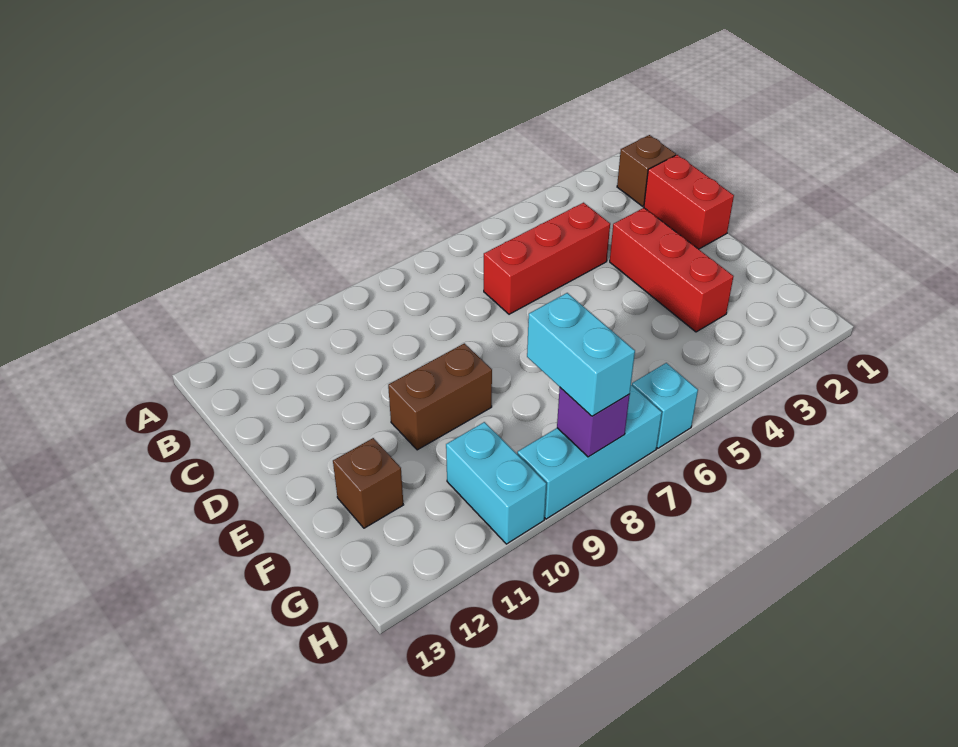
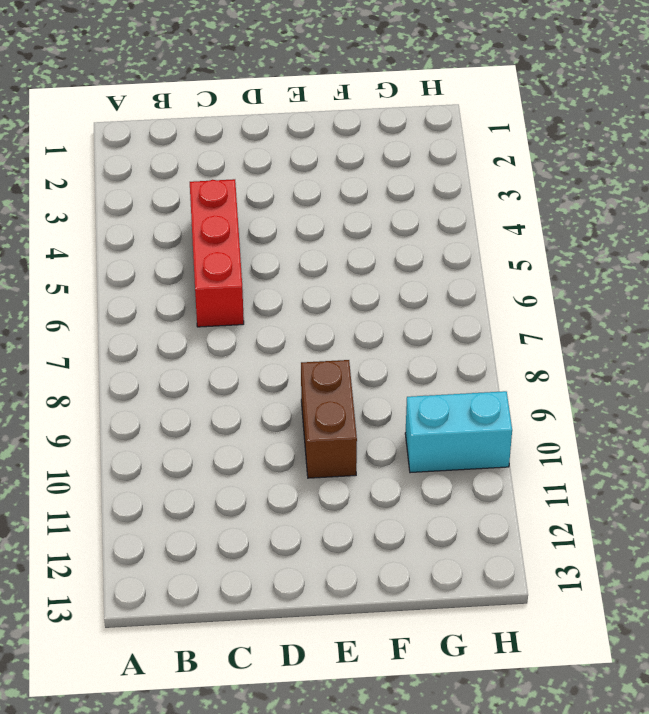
none -> brown 1x1 brick [617,135,676,206]
none -> red 1x2 brick [644,155,734,249]

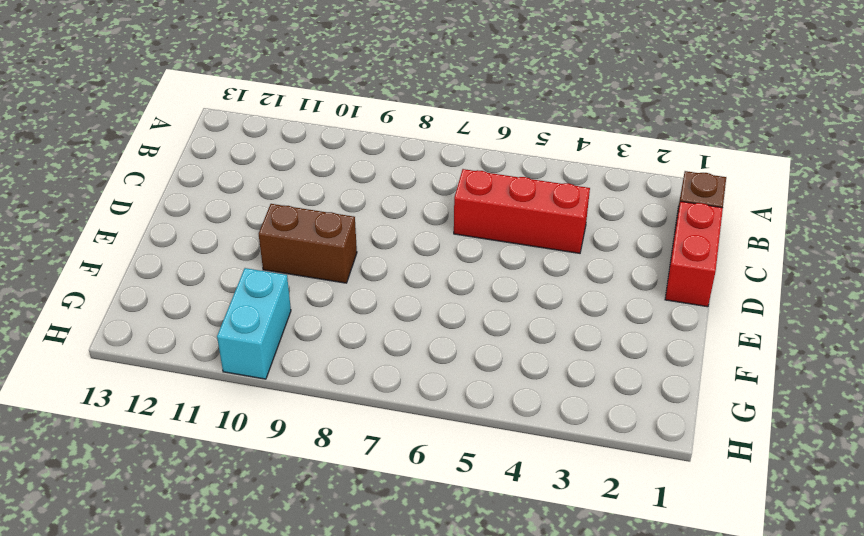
none -> red 1x3 brick [610,208,734,332]
none -> brown 1x1 brick [333,438,403,528]

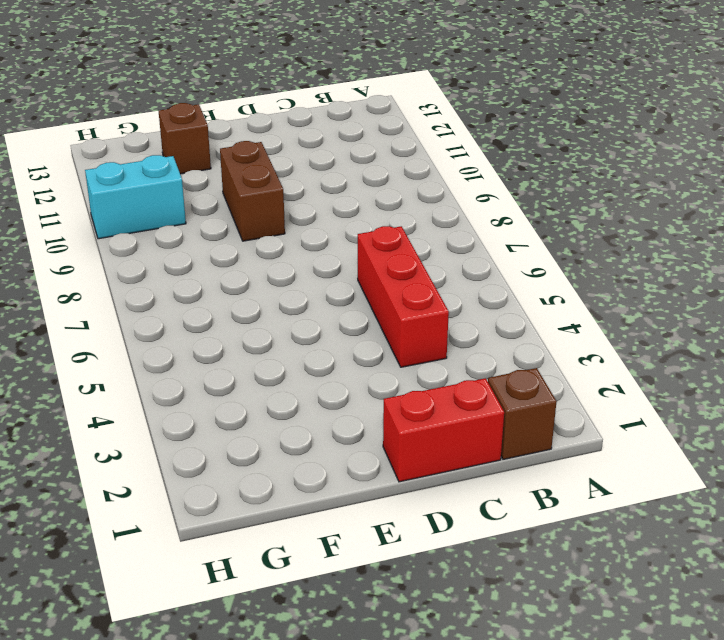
none -> red 1x3 brick [610,208,734,332]
none -> cyan 1x1 brick [632,363,698,448]

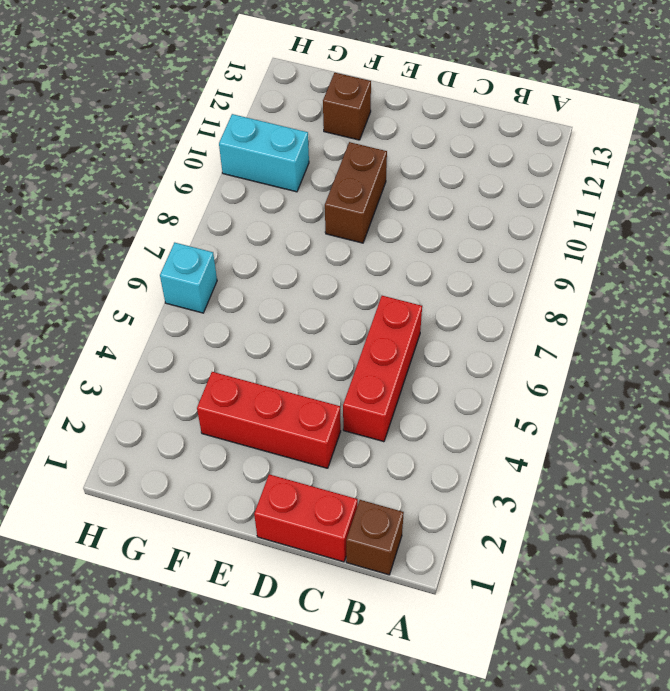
none -> cyan 1x3 brick [517,385,662,519]
none -> purple 1x1 brick [557,388,630,457]

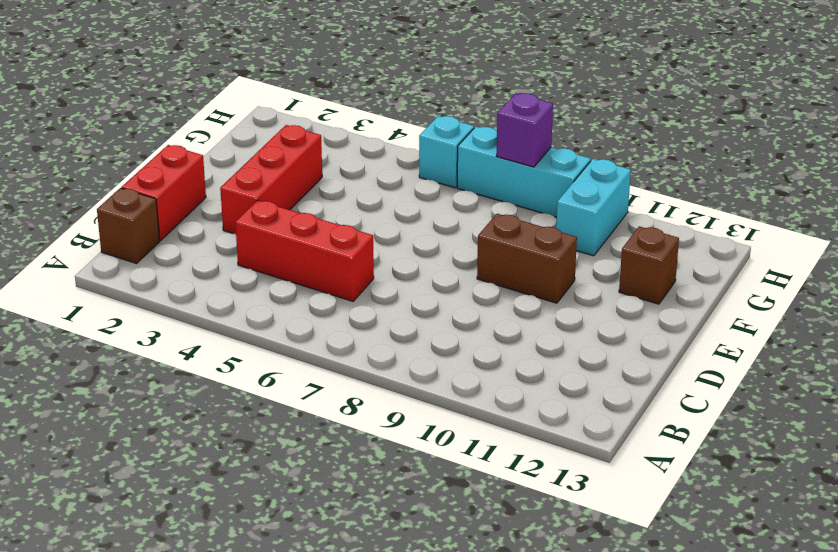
none -> cyan 1x2 brick [527,293,635,416]

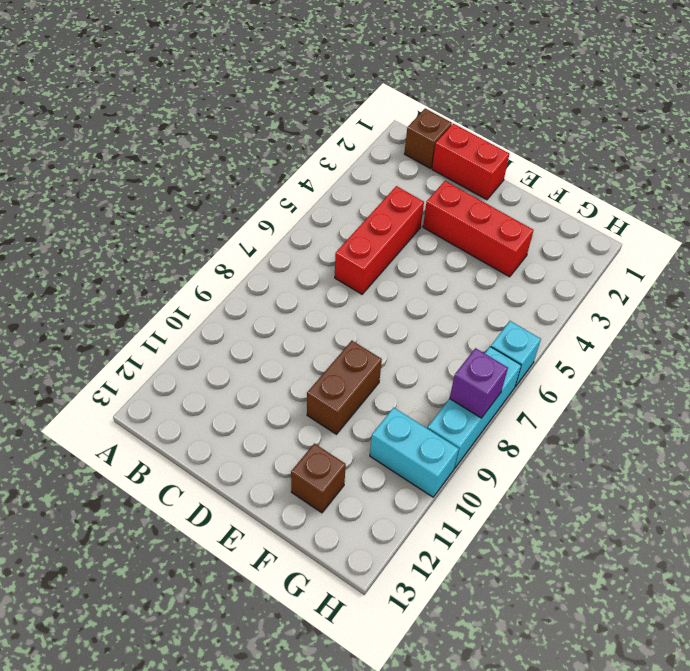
none -> cyan 1x2 brick [527,293,635,416]

